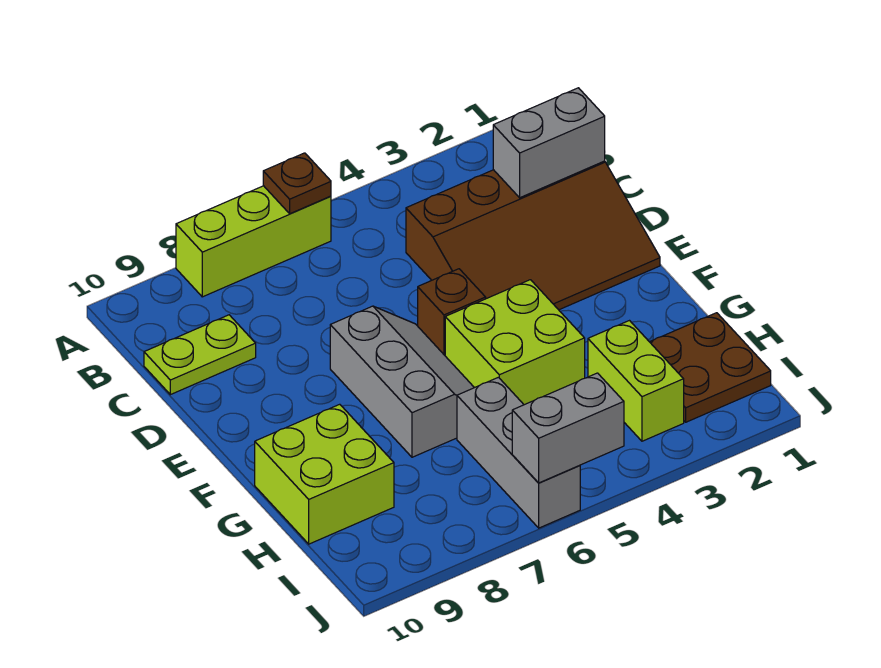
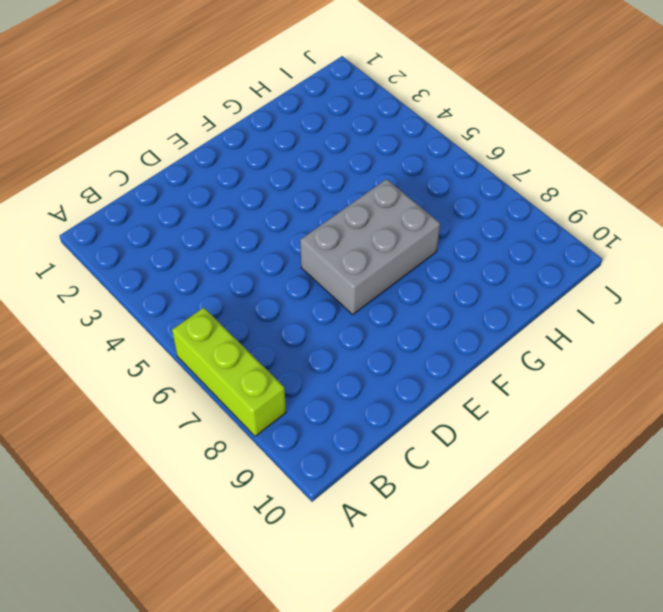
grey 2x3 brick [300,179,440,314] -> grey 2x3 slope [330,306,474,457]
none -> brown 3x4 slope [406,161,660,310]
none -> lime 1x2 plate [144,315,256,395]
none -> brown 1x1 brick [418,269,486,355]

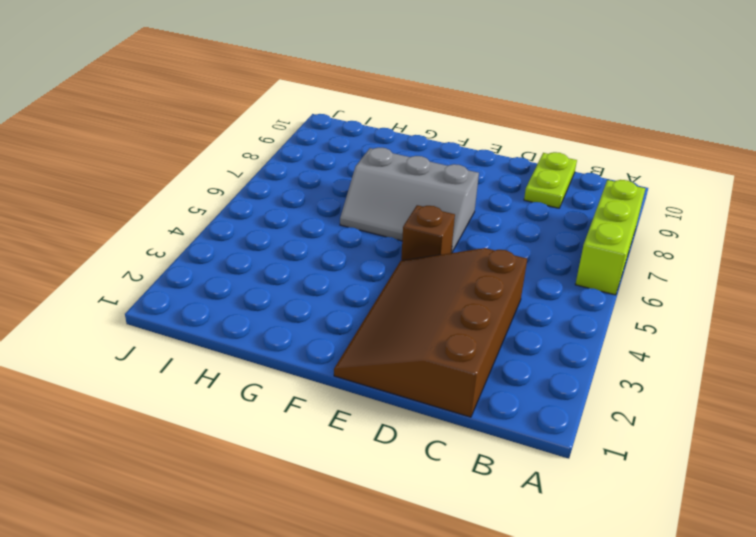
none -> lime 2x2 brick [445,280,585,405]
none -> lime 2x2 brick [255,404,394,544]
none -> brown 2x2 plate [650,313,771,422]

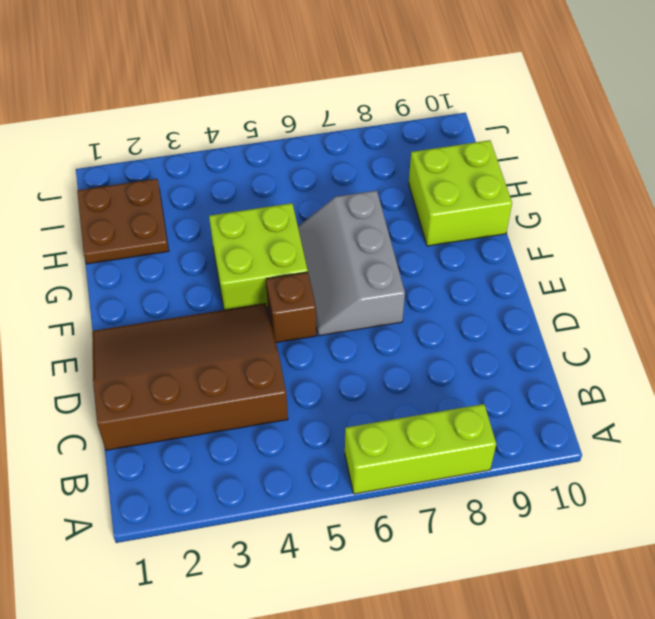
none -> lime 1x2 plate [144,315,256,395]
none -> lime 1x2 brick [588,321,684,441]
none -> grey 1x3 brick [457,377,580,528]

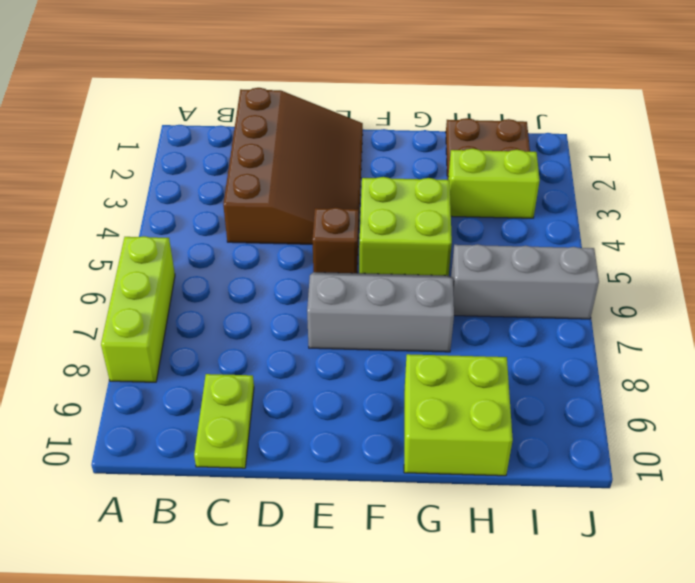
none -> brown 1x1 plate [263,153,331,214]
none -> grey 1x2 brick [493,88,605,198]
none -> grey 1x2 brick [512,373,624,483]

